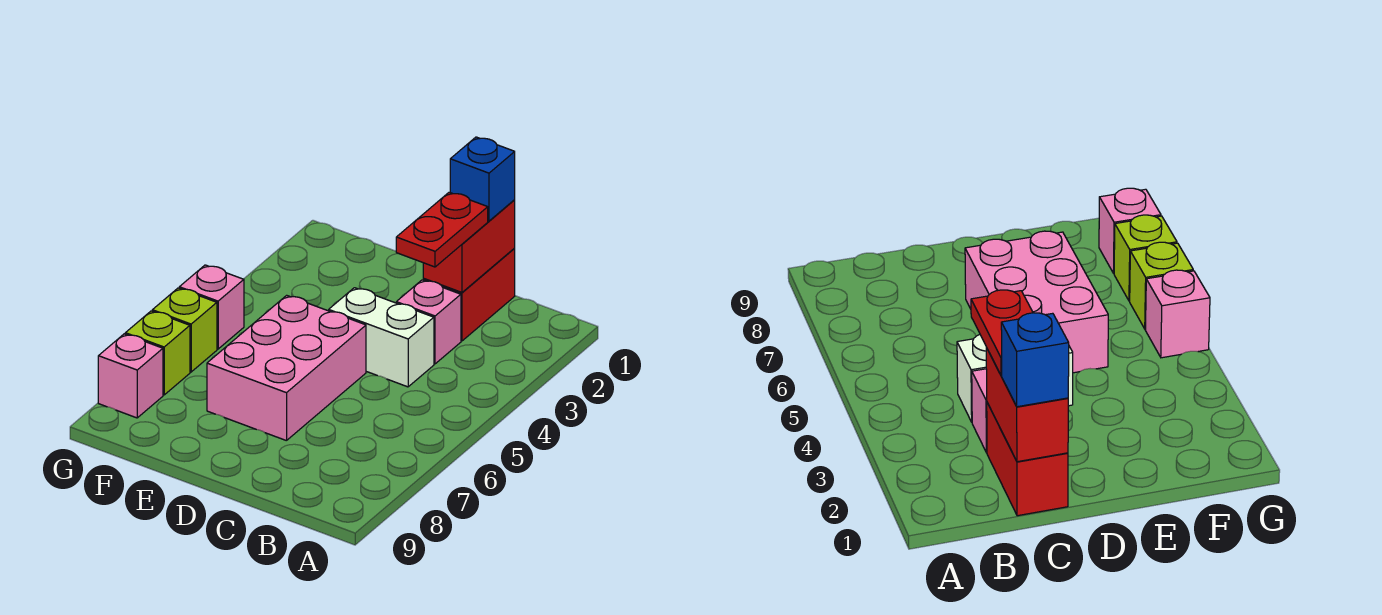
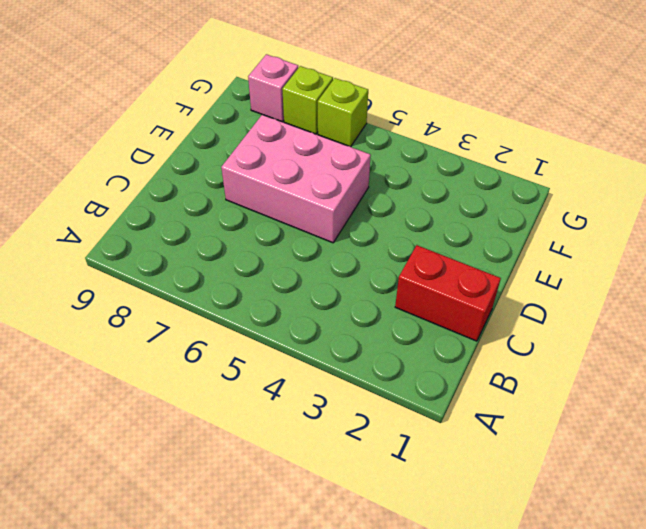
none -> pink 1x1 brick [396,280,461,364]
none -> white 1x2 brick [329,288,434,387]

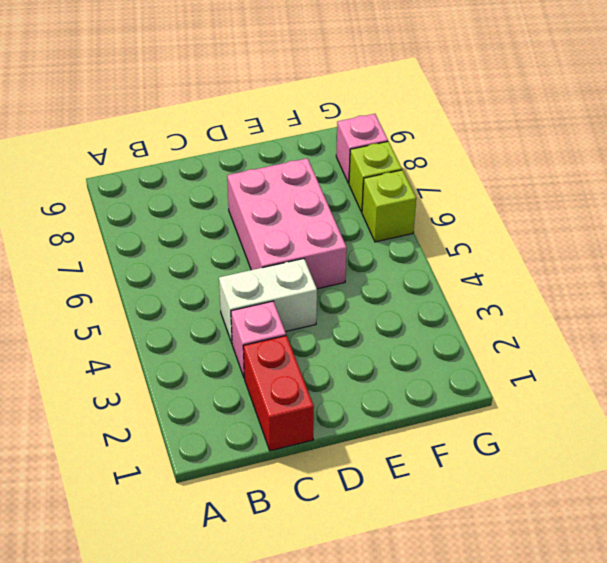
none -> pink 1x1 brick [179,265,244,349]
none -> red 1x2 brick [423,200,515,292]

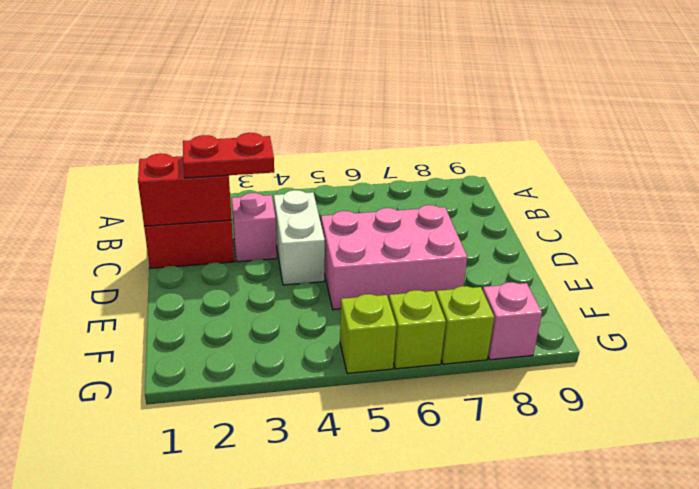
lime 1x1 brick [340,294,396,374] -> pink 1x1 brick [179,265,244,349]
none -> blue 1x1 brick [450,137,515,221]

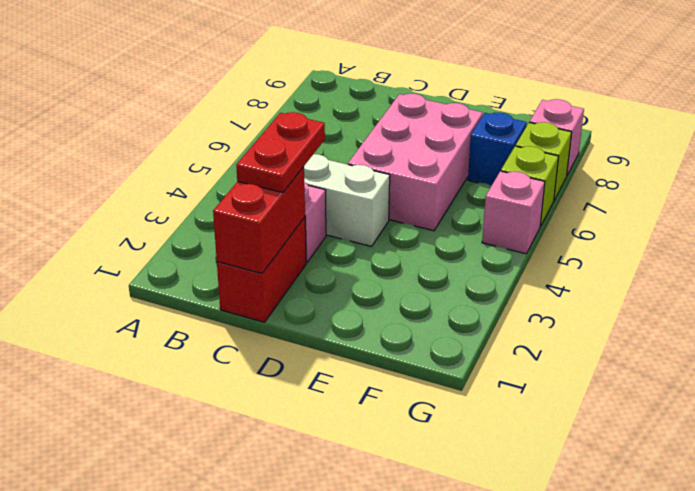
blue 1x1 brick [468,113,527,186] -> blue 1x1 brick moved to [450,137,515,221]

